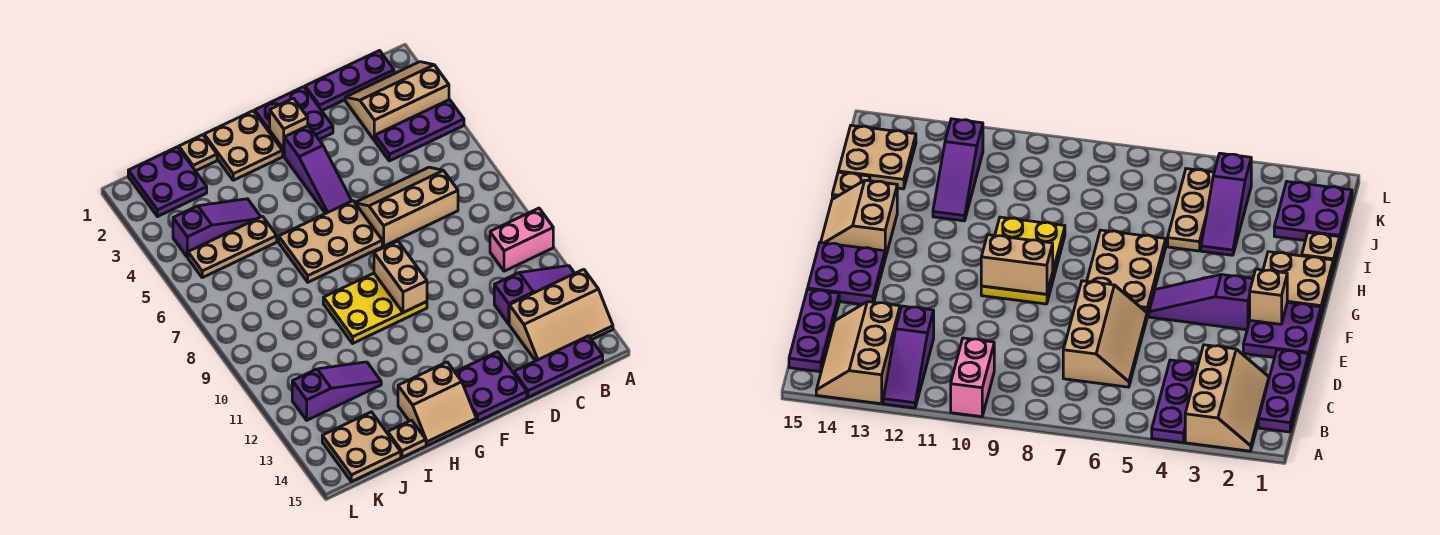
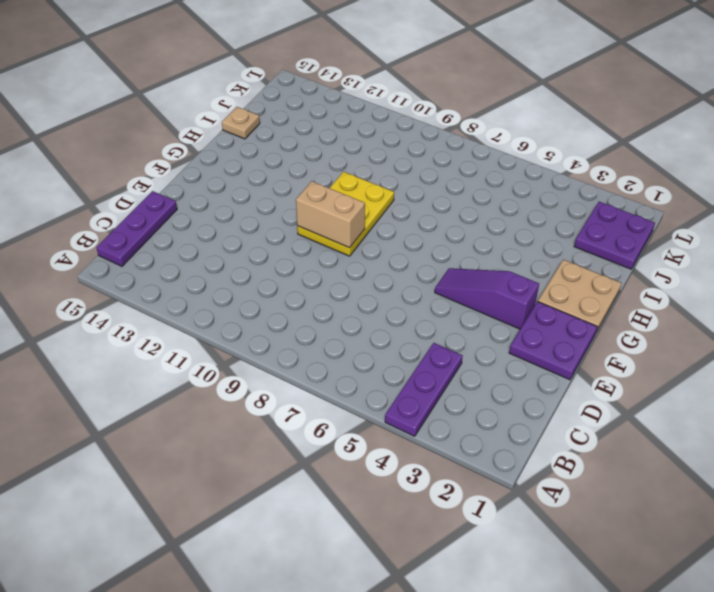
none -> tan 2x3 slope [345,62,449,141]
none -> pink 1x2 brick [490,208,553,271]
none -> purple 1x3 slope [494,266,575,324]

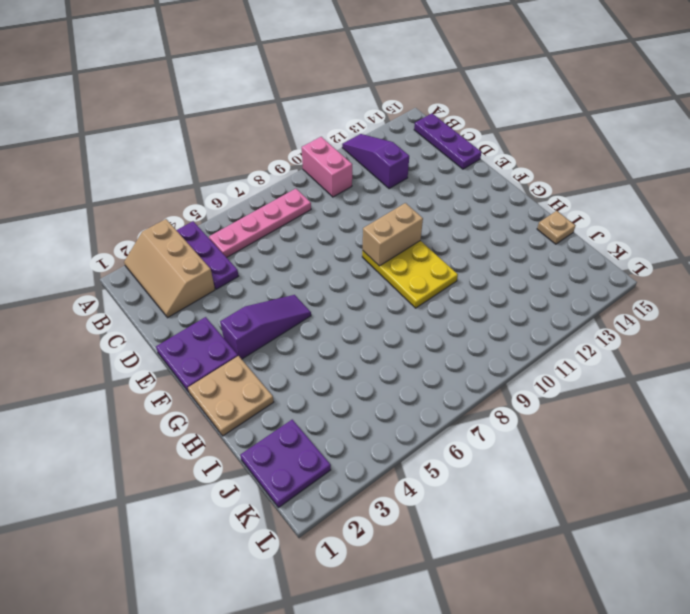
pink 1x4 plate [209,189,311,258] -> none
none -> tan 2x3 slope [509,269,613,361]
none -> purple 1x3 plate [305,51,394,111]
none -> tan 2x3 slope [355,167,458,246]

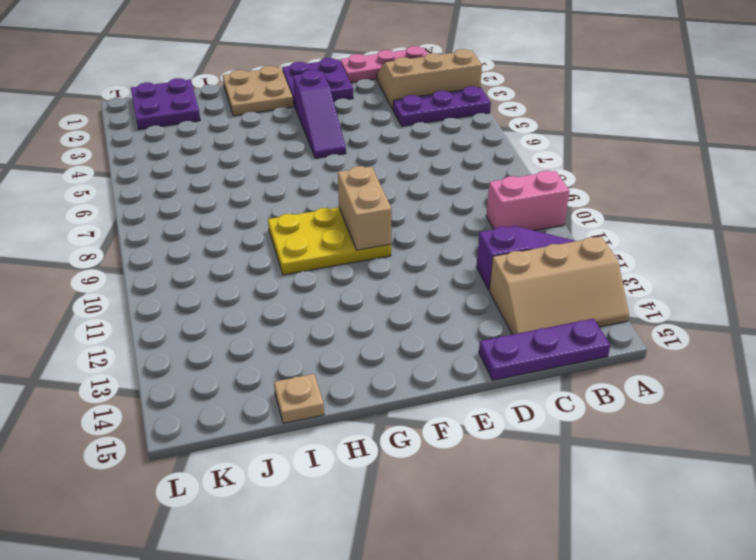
pink 1x3 plate [340,46,428,83] -> purple 1x3 plate [305,51,394,111]
none -> tan 2x3 slope [355,167,458,246]
none -> purple 2x2 plate [455,352,527,421]
none -> tan 2x3 plate [279,201,382,282]

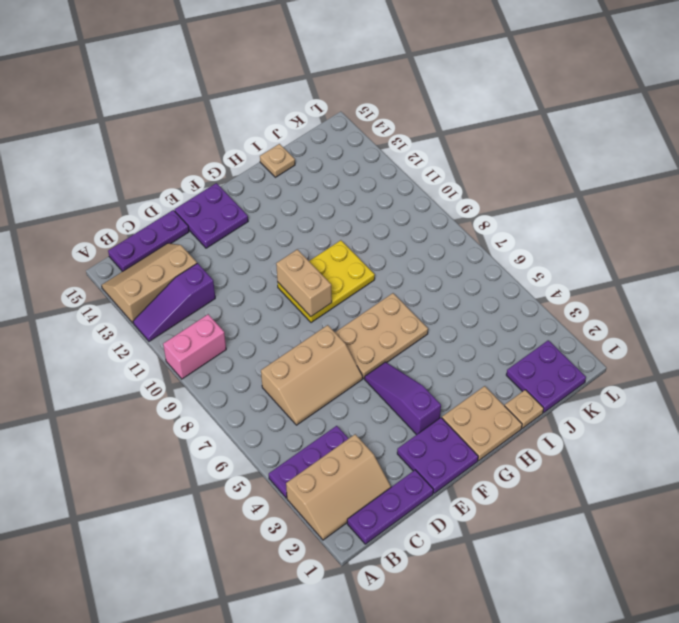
none -> tan 2x2 slope [398,362,476,445]
none -> purple 1x3 slope [173,199,261,257]
none -> tan 1x3 plate [188,216,277,278]

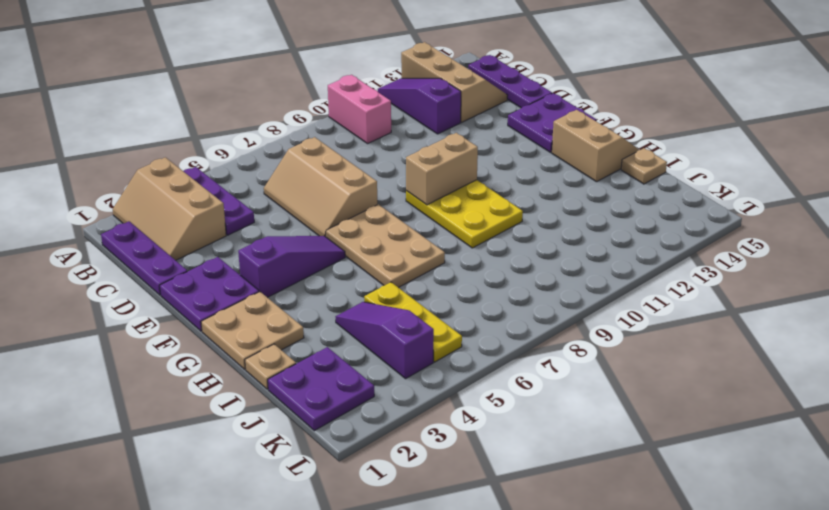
yellow 1x3 plate [364,282,462,362] -> tan 1x3 plate [188,216,277,278]
none -> purple 1x3 slope [292,362,381,420]
none -> tan 2x2 plate [322,412,401,482]
none -> tan 1x1 brick [270,98,308,149]

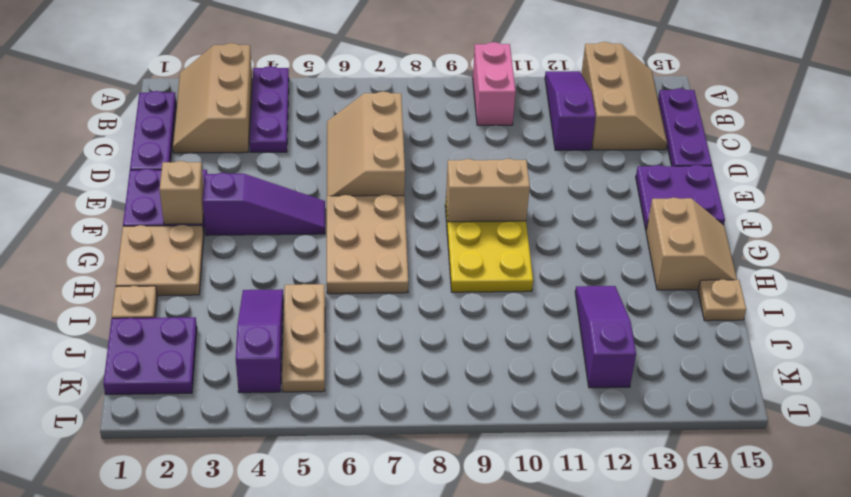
none -> tan 2x2 plate [322,412,401,482]

